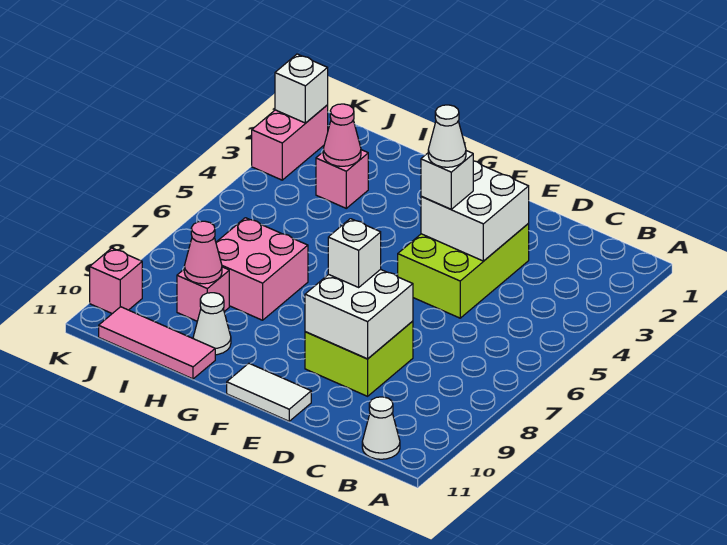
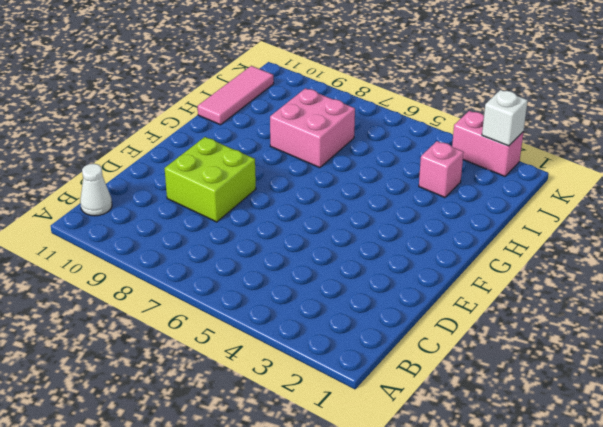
none -> lime 2x3 brick [398,223,529,318]
none -> white 1x2 tile [227,363,311,421]
none -> white 1x1 cone [193,293,231,355]

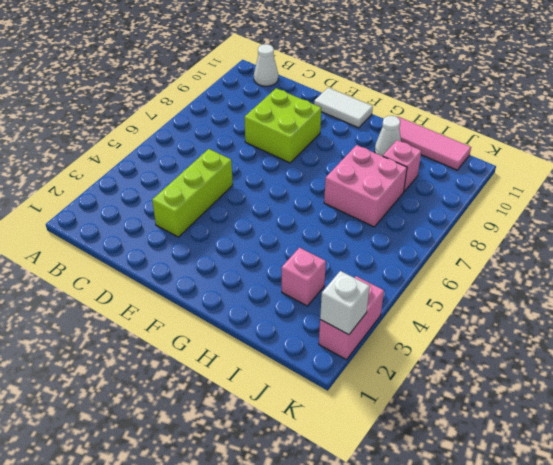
lime 1x3 brick [152,149,233,237] -> lime 2x3 brick [398,223,529,318]
none -> pink 1x1 brick [90,248,142,314]
none -> white 2x2 brick [421,161,529,261]
none -> white 2x2 brick [305,269,413,359]

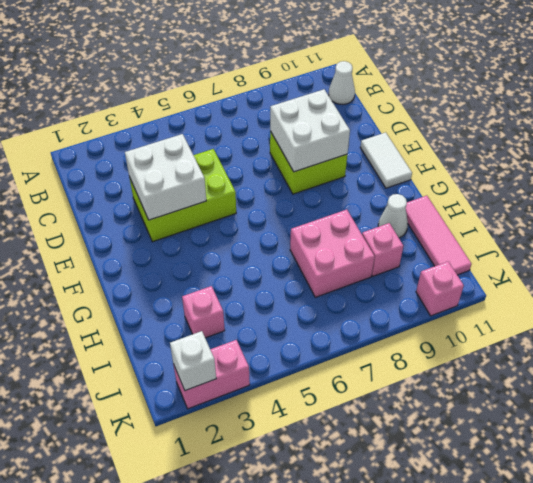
none -> pink 1x1 cone [323,104,361,166]
none -> pink 1x1 cone [184,221,222,284]
none -> white 1x1 brick [421,151,473,209]

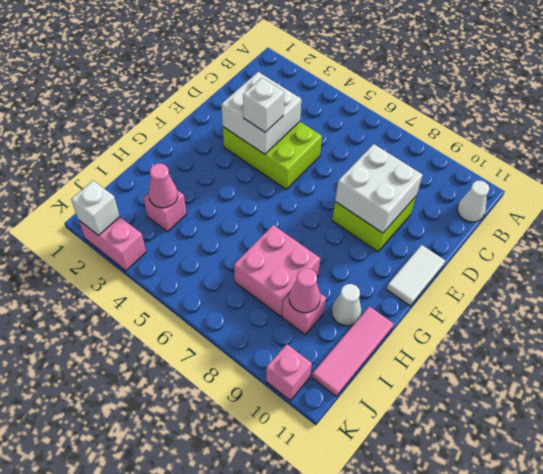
none -> white 1x1 brick [328,219,381,287]
none -> white 1x1 cone [428,105,466,167]

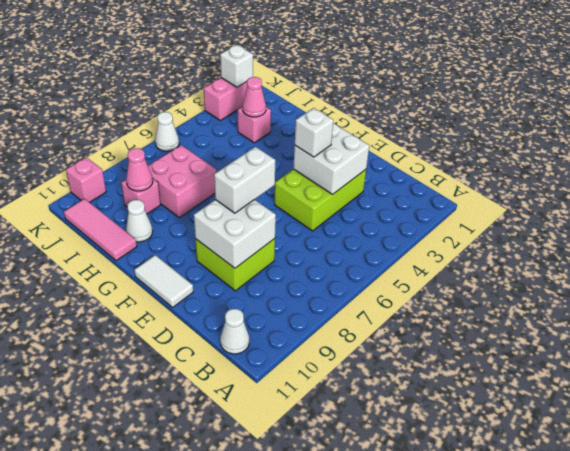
white 1x2 brick [214,147,275,213] -> white 1x1 brick [328,219,381,287]
white 1x1 cone [155,112,179,151] -> white 1x1 cone moved to [428,105,466,167]

